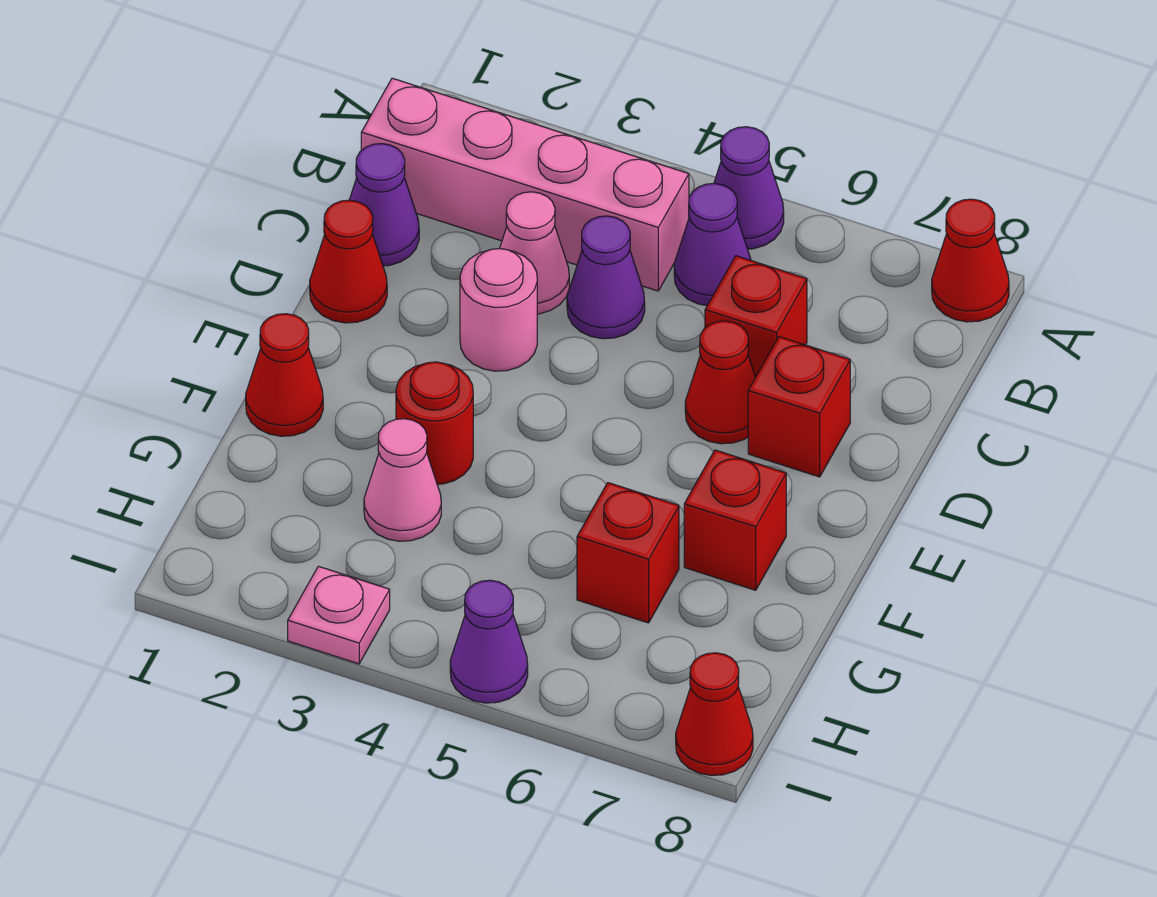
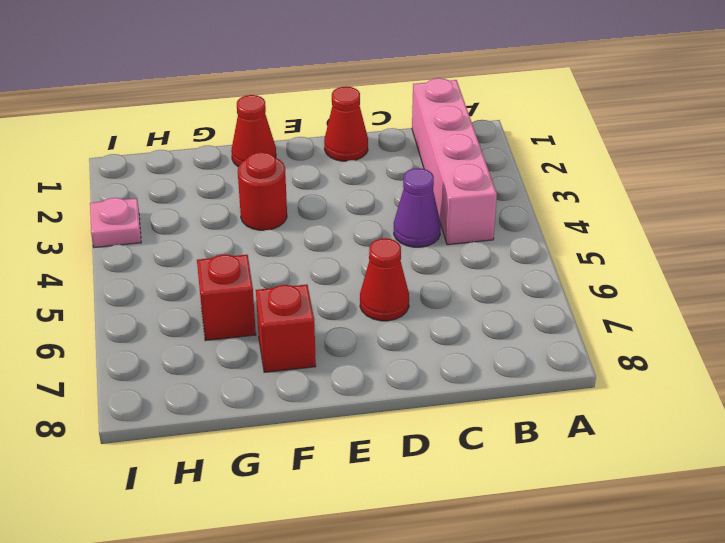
none -> purple 1x1 cone [714,127,784,249]
none -> red 1x1 cone [932,199,1009,322]
none -> purple 1x1 cone [674,183,751,306]

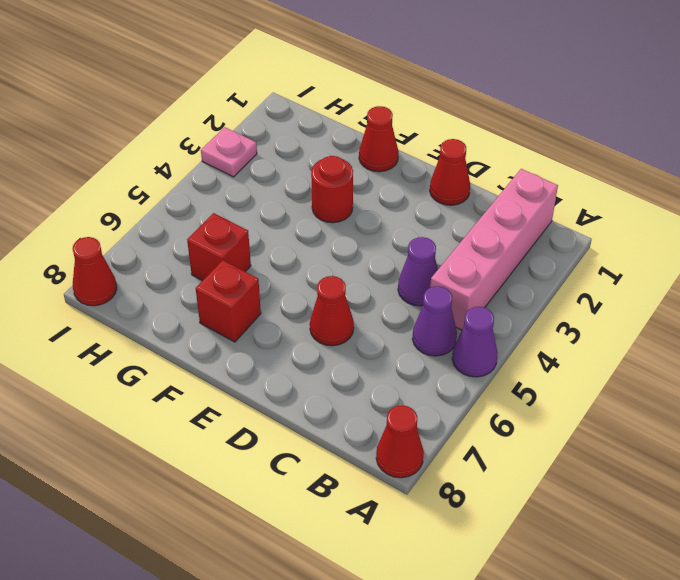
none -> purple 1x1 cone [350,144,419,266]
none -> pink 1x1 cone [500,192,569,314]
none -> red 1x1 brick [705,256,807,377]

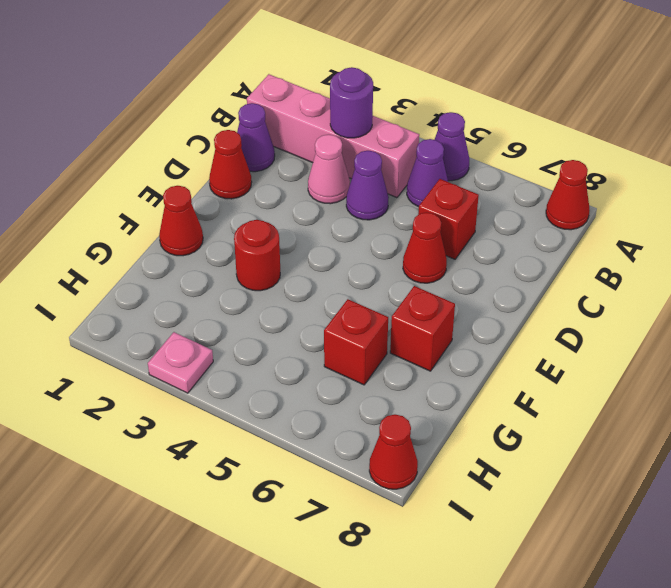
purple 1x1 round brick [330,67,373,138] -> none
none -> pink 1x1 round brick [460,249,537,371]
none -> red 1x1 brick [748,337,850,477]
none -> pink 1x1 cone [364,419,441,541]

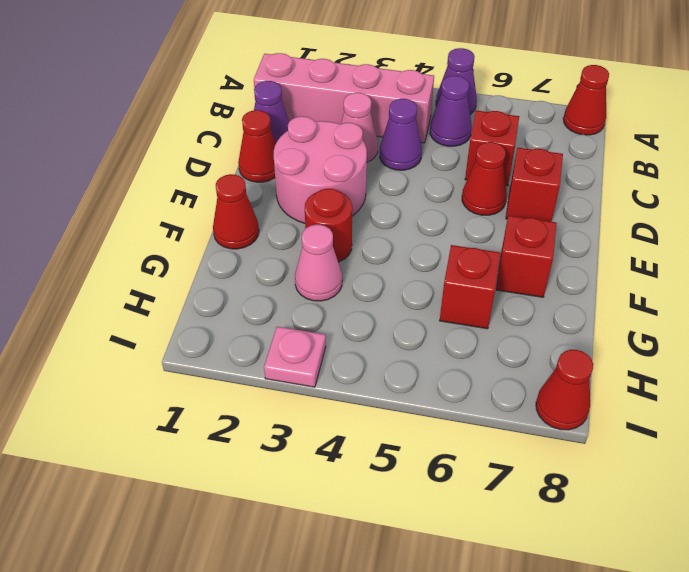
pink 2x2 round brick [274,116,367,223] -> pink 1x1 round brick [460,249,537,371]
none -> purple 1x1 cone [450,580,528,703]

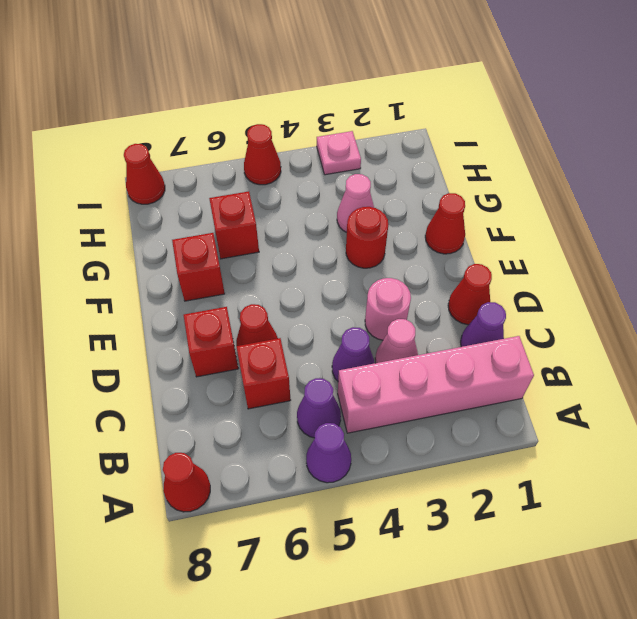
red 1x1 cone [244,124,281,185] -> purple 1x1 cone [450,580,528,703]

